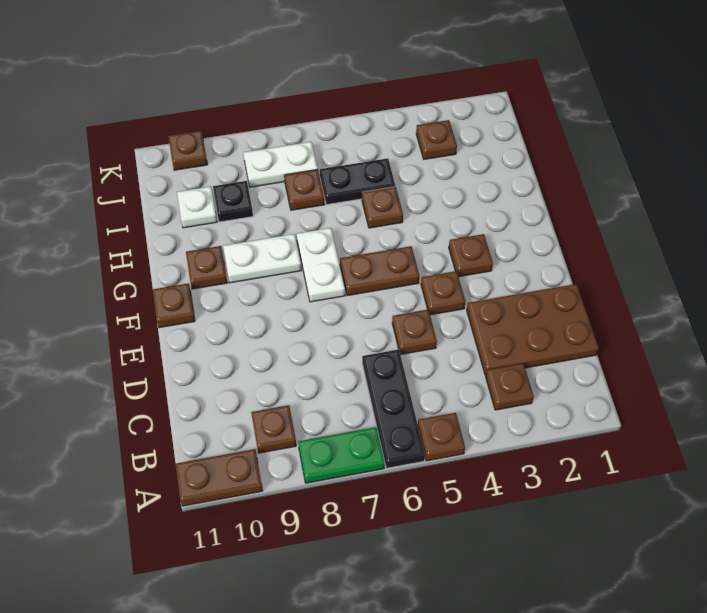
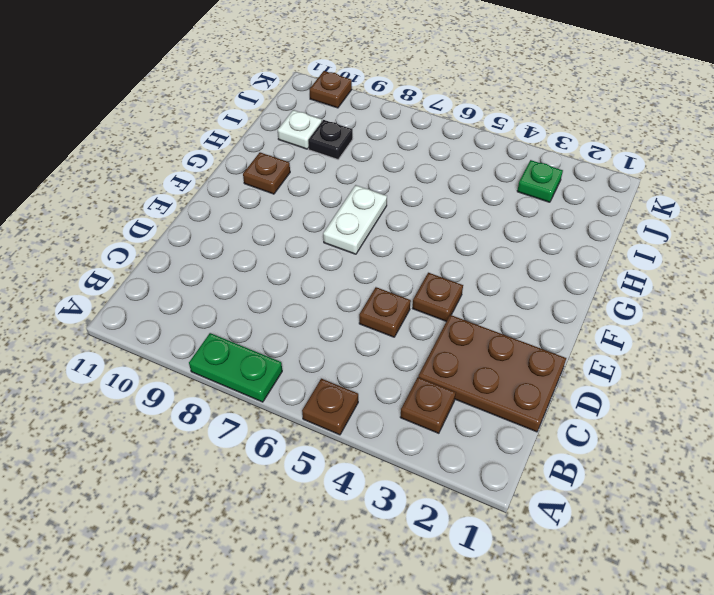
green 1x1 plate [517,160,563,202] -> brown 1x1 plate [416,120,457,159]
none -> black 1x3 plate [362,350,425,468]
none -> brown 1x2 plate [175,449,263,506]
none -> brown 1x1 plate [251,405,296,453]

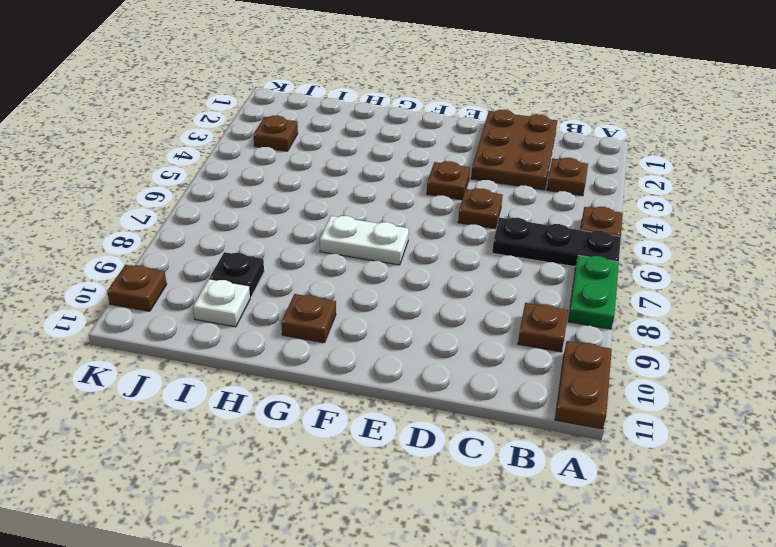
none -> brown 1x1 plate [449,234,493,277]
none -> brown 1x2 plate [340,246,419,296]
none -> brown 1x1 plate [153,284,195,328]

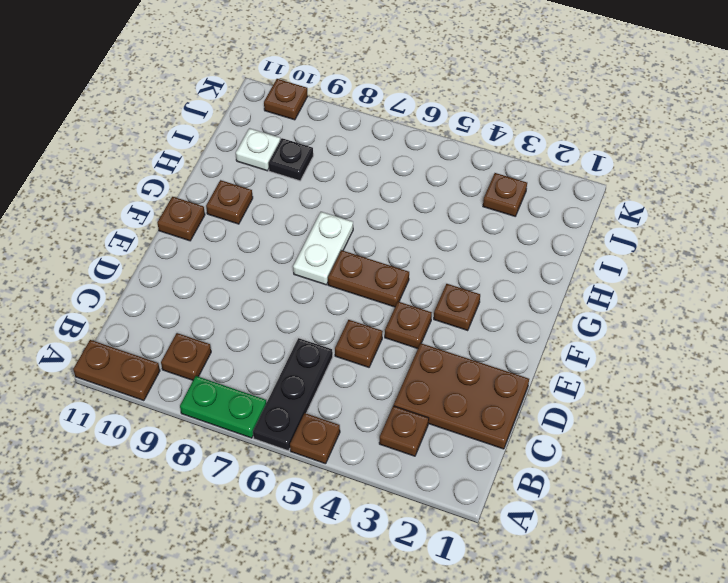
none -> white 1x2 plate [223,234,301,283]
none -> brown 1x1 plate [362,187,403,228]
none -> black 1x2 plate [320,158,395,205]

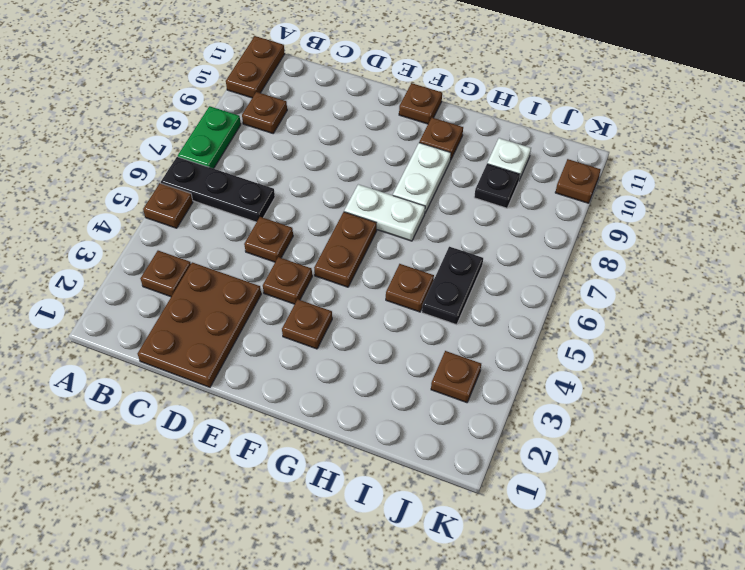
none -> brown 1x1 plate [284,169,325,210]
none -> white 1x2 plate [243,142,318,187]

